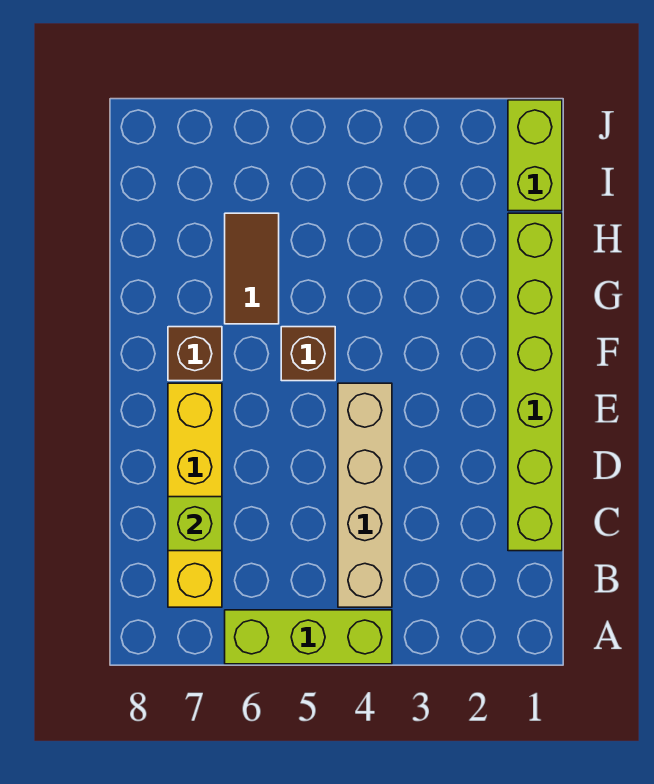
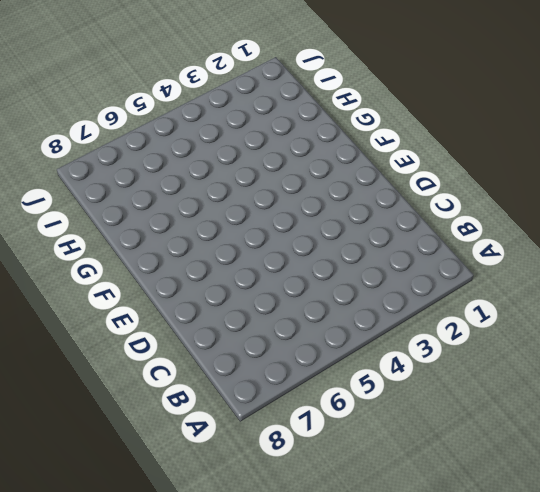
none -> lime 1x3 brick [225,610,392,664]
none -> tan 1x4 brick [338,383,392,607]

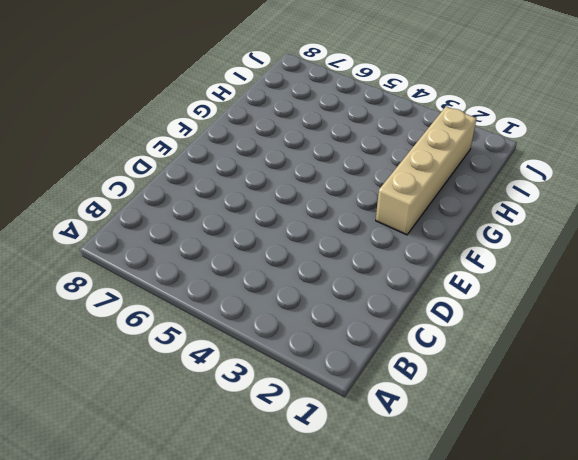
tan 1x4 brick [376,107,477,235] -> tan 1x4 brick moved to [338,383,392,607]
none -> lime 1x3 brick [225,610,392,664]
none -> yellow 1x4 brick [168,383,222,607]

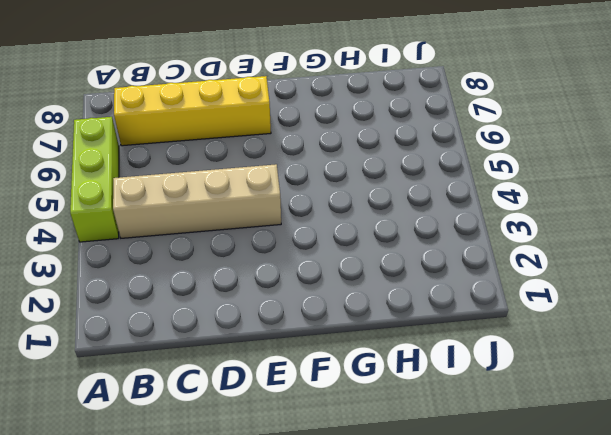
none -> lime 1x6 brick [508,213,562,551]
none -> brown 1x1 brick [281,327,335,381]

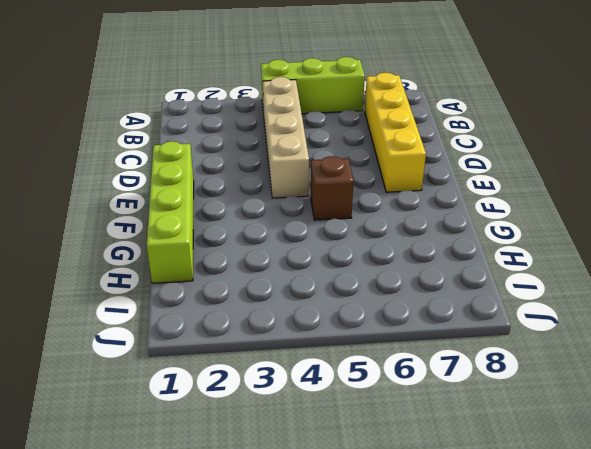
lime 1x4 brick [147,141,194,283] -> lime 1x6 brick [508,213,562,551]
none -> brown 1x1 brick [168,327,222,381]
none -> brown 1x2 tile [225,213,279,324]

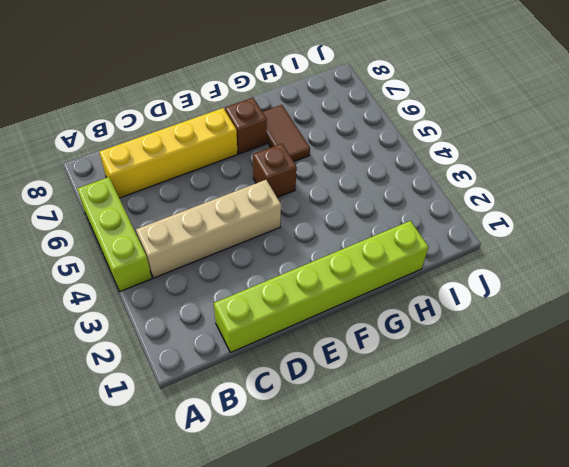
brown 1x2 tile [263,105,310,162] -> brown 1x2 tile turned to [225,213,279,324]
none -> lime 1x2 brick [508,100,562,211]
none -> lime 1x1 brick [168,497,222,551]

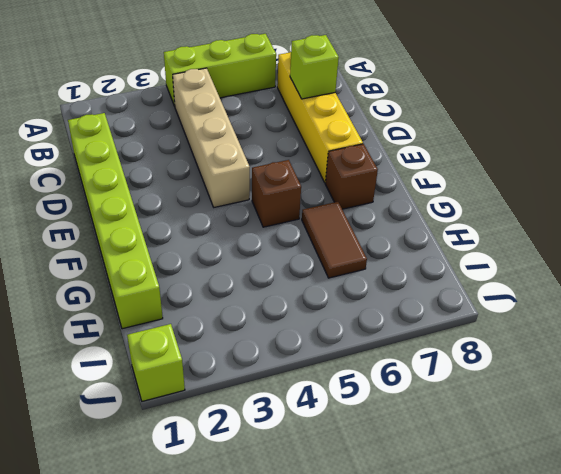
lime 1x1 brick [127,324,185,401] -> lime 1x2 brick [508,100,562,211]

